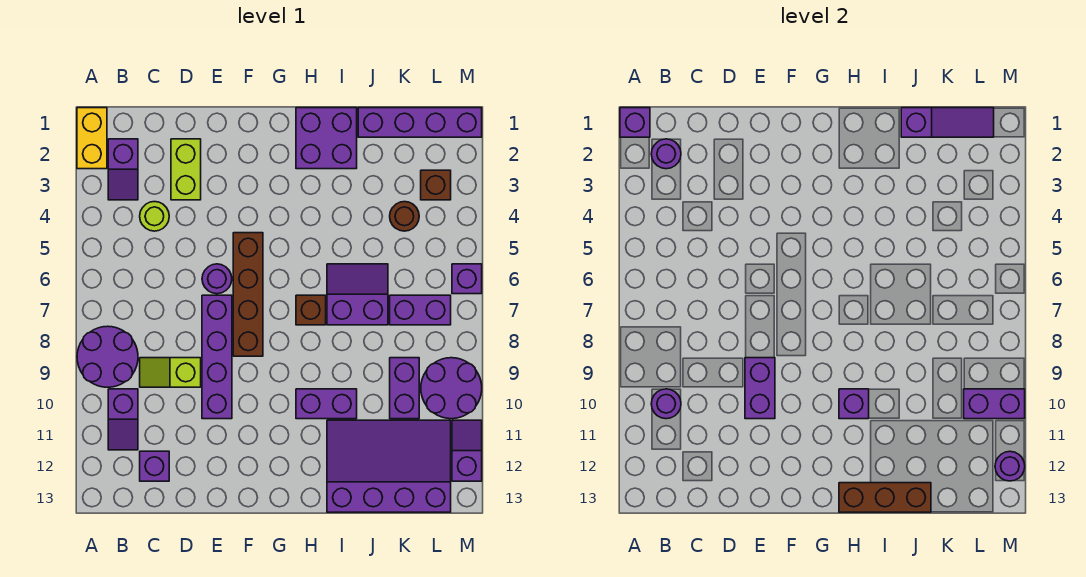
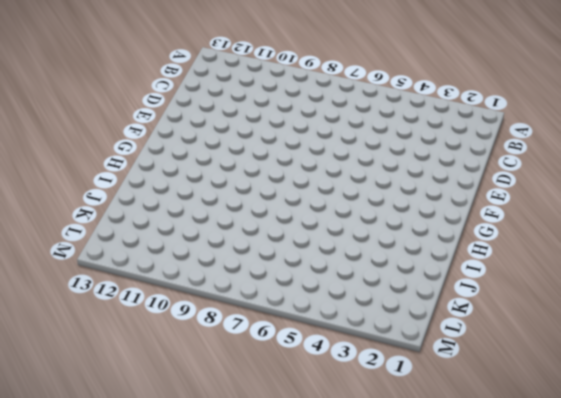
none -> yellow 1x2 brick [77,108,107,169]
none -> purple 2x2 round brick [77,326,138,387]
none -> purple 1x2 slope [108,139,138,200]
none -> purple 1x2 slope [108,389,138,450]

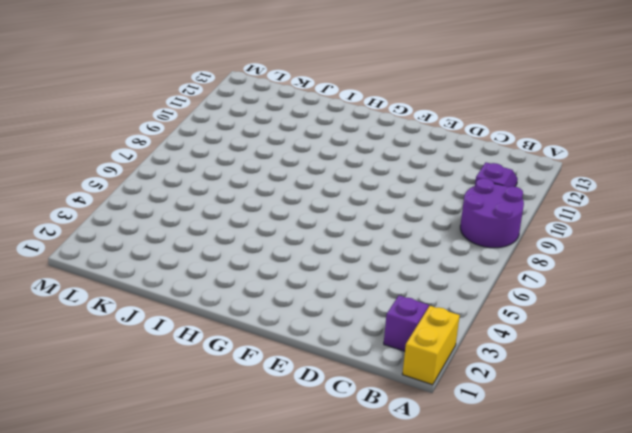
none -> lime 1x1 round brick [140,202,169,231]
none -> lime 1x2 slope [140,358,201,387]
none -> purple 1x1 brick [140,451,169,481]
none -> lime 1x2 brick [171,139,201,200]

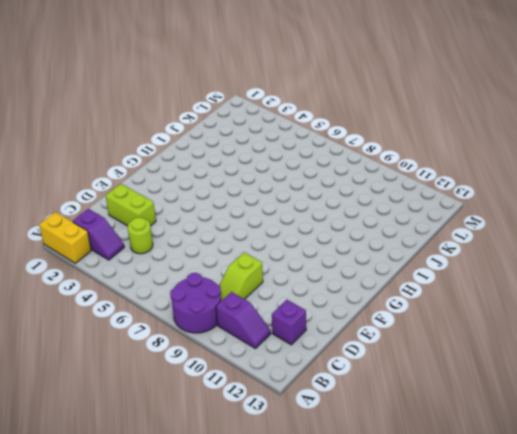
none -> purple 1x1 round brick [202,264,232,294]
none -> purple 1x4 brick [202,295,232,419]
none -> brown 1x4 brick [233,233,263,356]
none -> purple 2x2 brick [296,108,357,169]

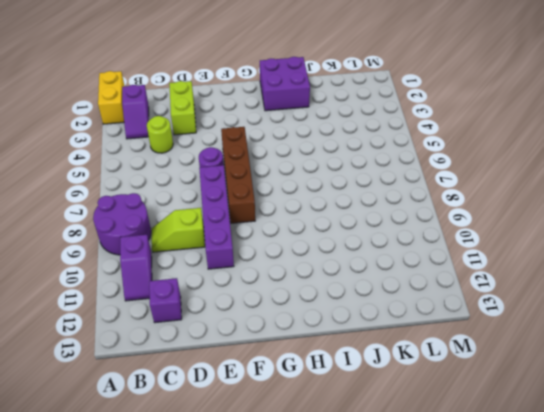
none -> brown 1x1 brick [296,295,326,325]
none -> purple 1x2 brick [296,389,357,419]
none -> purple 2x2 slope [327,264,388,325]
none -> purple 3x4 slope [327,420,451,512]

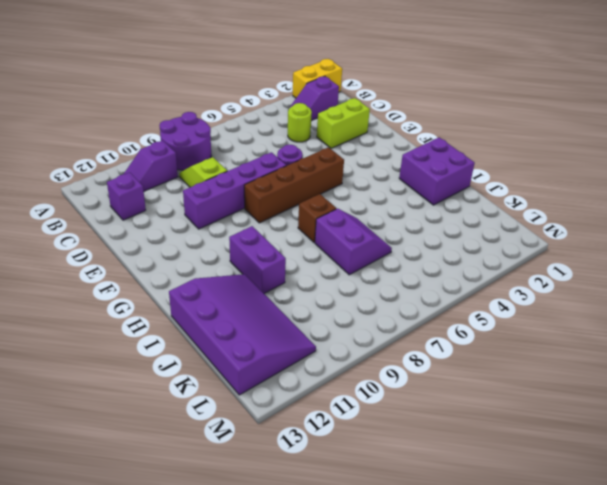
none -> purple 1x4 brick [358,108,482,137]
none -> brown 1x1 round brick [390,202,419,231]
none -> purple 1x2 brick [390,295,451,325]
none -> purple 1x2 brick [390,358,419,419]

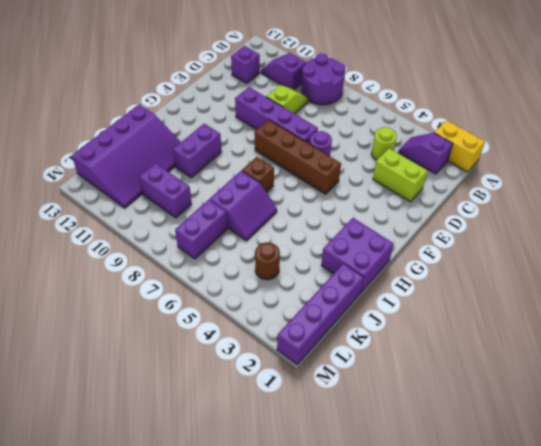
none -> brown 1x1 brick [421,170,451,200]
none -> purple 2x2 round brick [421,358,482,419]
none -> purple 1x1 brick [452,264,482,294]
none -> purple 1x2 slope [452,420,482,481]

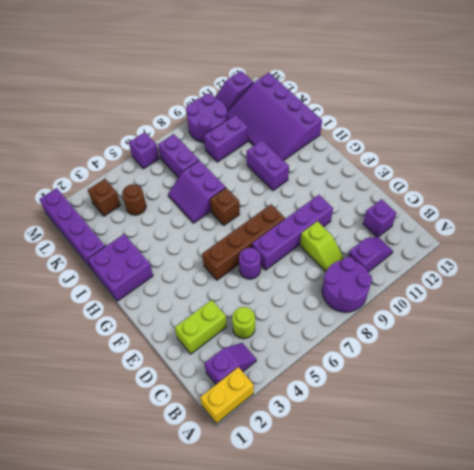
none -> purple 1x1 brick [620,108,650,137]
none -> purple 1x1 round brick [651,139,681,169]
none -> purple 1x1 round brick [651,389,681,419]
none -> purple 1x2 brick [745,358,775,419]

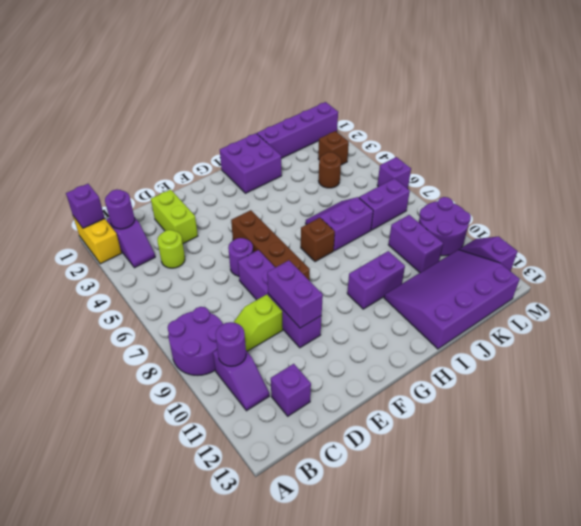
none -> purple 1x1 brick [839,389,869,419]
none -> brown 1x3 brick [839,483,931,512]
none -> purple 1x3 slope [901,108,994,137]
none -> purple 1x2 brick [964,389,1025,419]

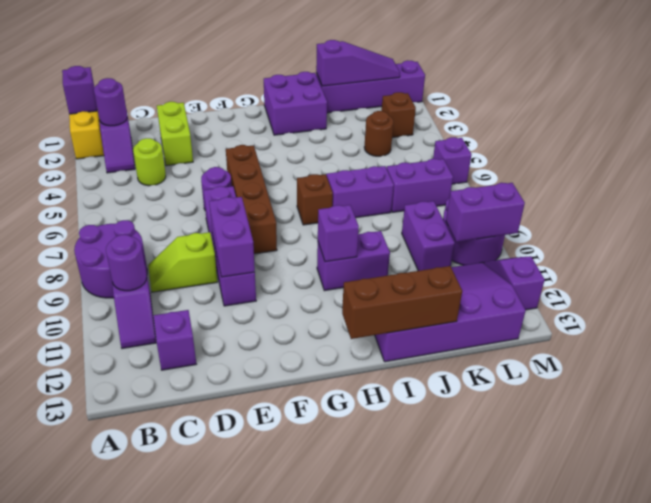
none -> purple 1x1 round brick [995,451,1025,481]

